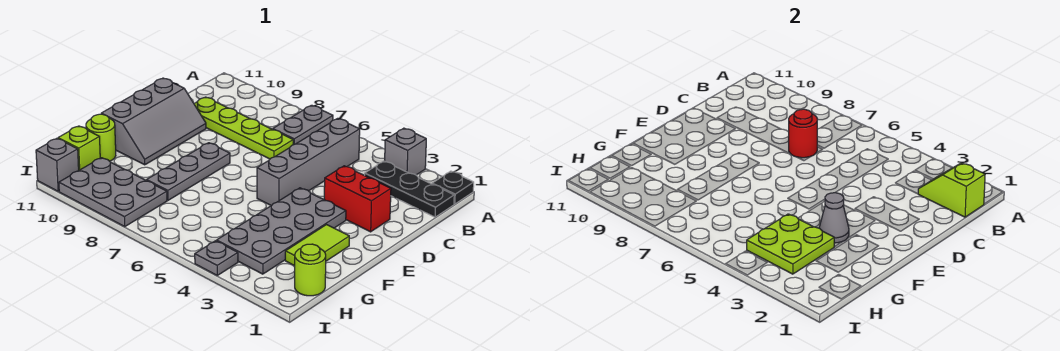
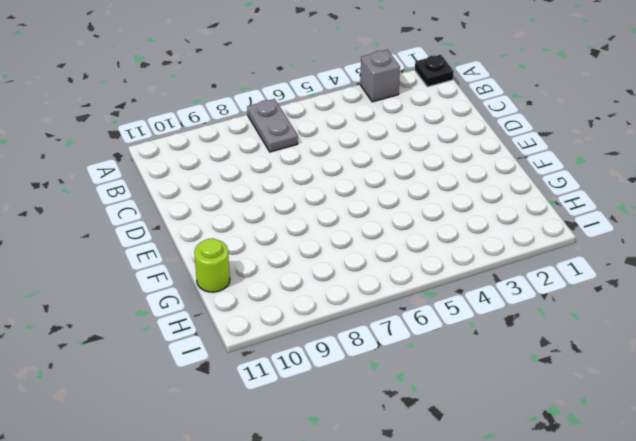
none -> black 1x3 plate [365,161,454,217]
none -> grey 1x4 brick [257,118,360,206]
none -> lime 1x4 plate [194,97,293,159]

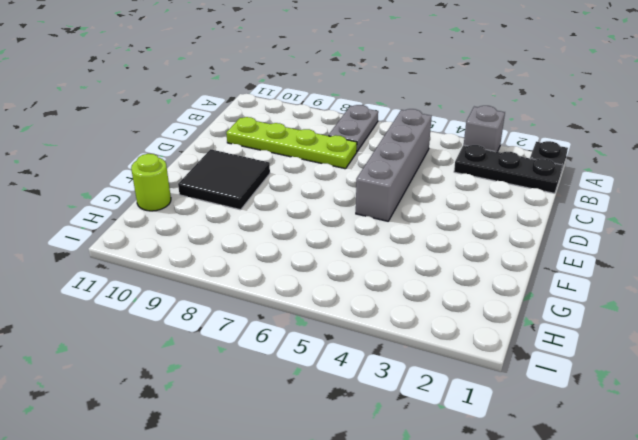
black 2x2 tile [178,149,270,210] -> grey 2x3 slope [101,78,206,165]
none -> red 1x2 brick [324,166,391,232]
none -> grey 2x4 plate [217,188,346,274]
none -> grey 1x3 plate [147,143,230,200]

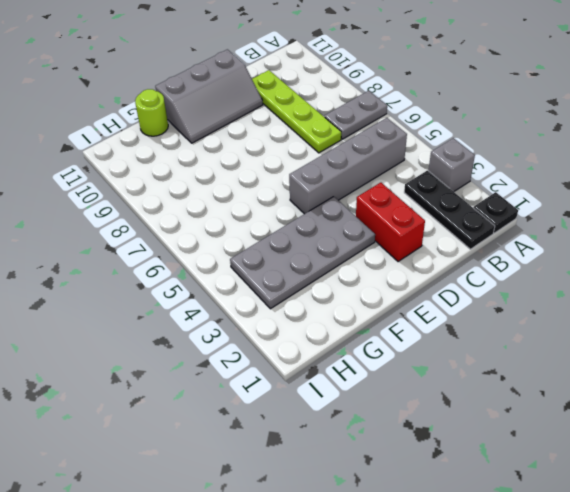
none -> grey 1x3 plate [147,143,230,200]
none -> lime 1x2 tile [285,225,349,266]
none -> lime 1x1 round brick [295,244,326,296]

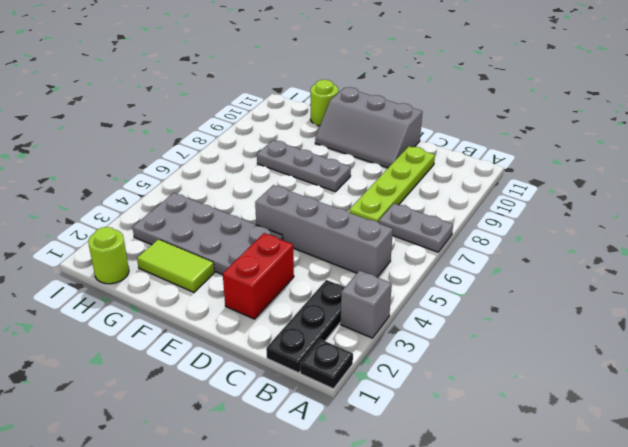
none -> grey 2x3 plate [59,158,167,226]
none -> lime 1x1 brick [58,126,100,170]
none -> grey 1x1 plate [195,241,238,275]

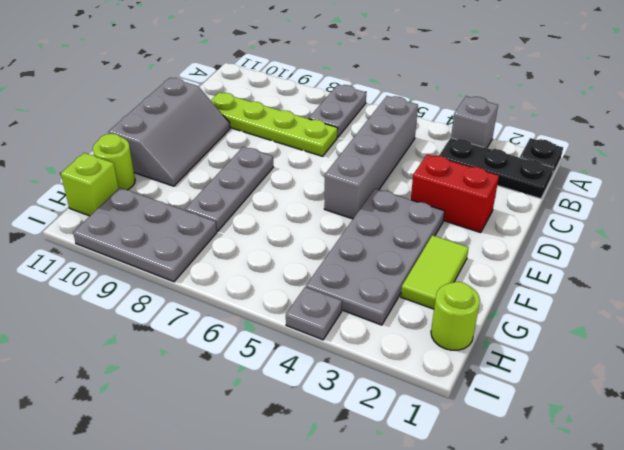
none -> grey 1x1 brick [36,138,79,191]
none -> lime 1x2 slope [918,163,985,217]
none -> red 1x1 round brick [789,109,817,158]

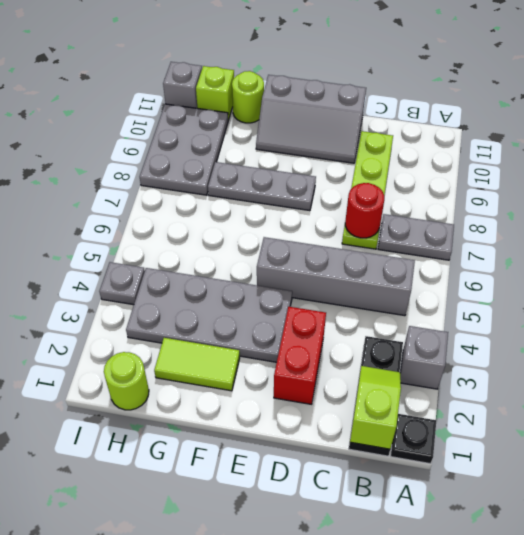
none -> grey 1x1 cone [819,193,849,243]
none -> lime 2x2 plate [747,214,834,274]

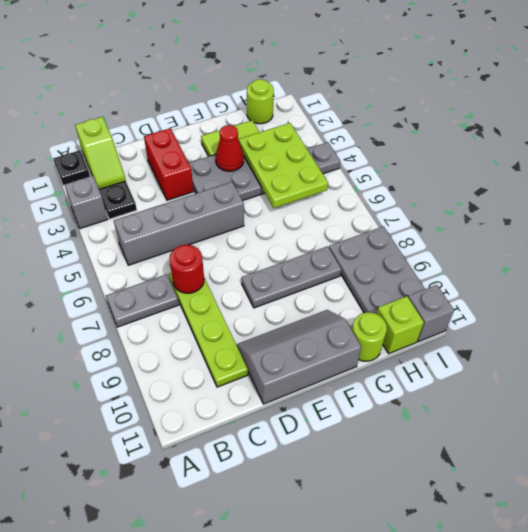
red 1x1 cone [216,125,244,171] -> grey 1x1 cone [819,193,849,243]
lime 2x3 plate [238,123,328,208] -> lime 2x2 plate [747,214,834,274]

